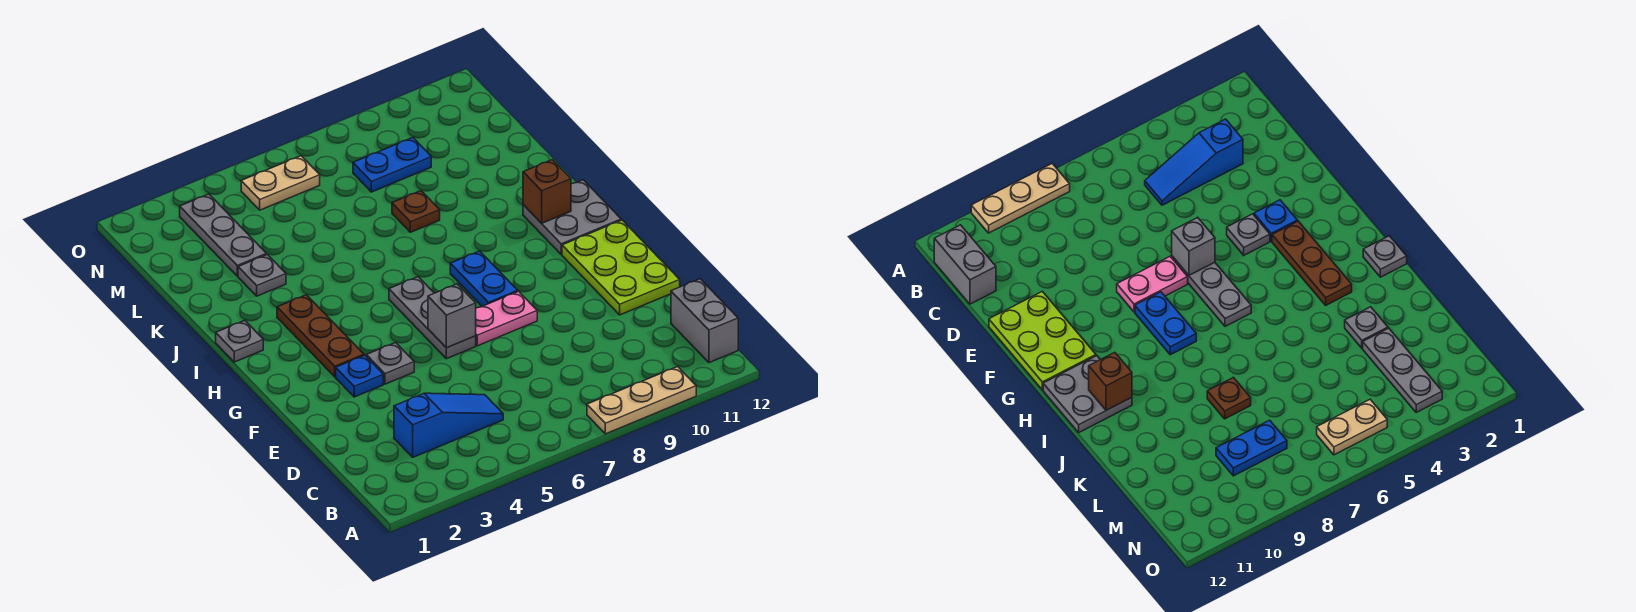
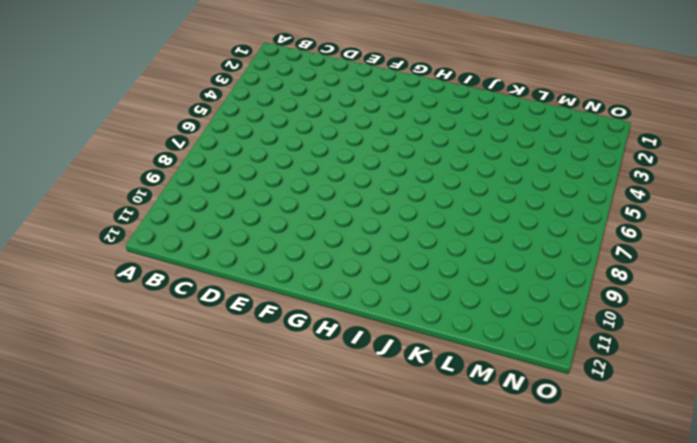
none -> tan 1x3 plate [587,367,696,434]
none -> grey 1x2 brick [671,279,738,363]
none -> blue 1x3 slope [394,393,503,457]

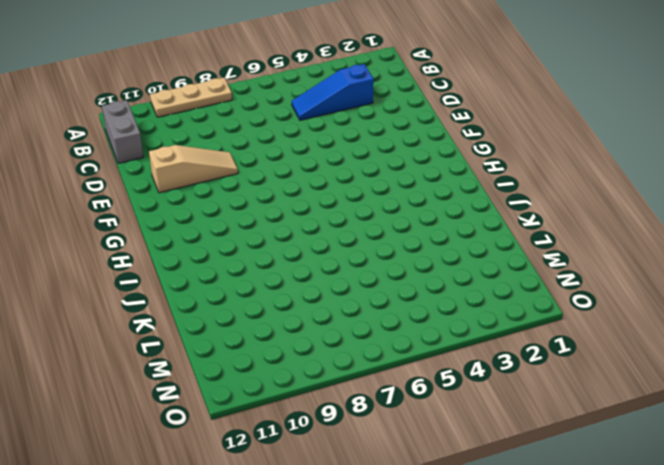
tan 1x3 slope [149,145,238,193] -> lime 2x3 plate [562,220,680,315]
none -> blue 1x1 plate [336,355,383,397]
none -> grey 1x1 plate [366,343,414,384]
none -> grey 1x3 plate [389,277,476,359]

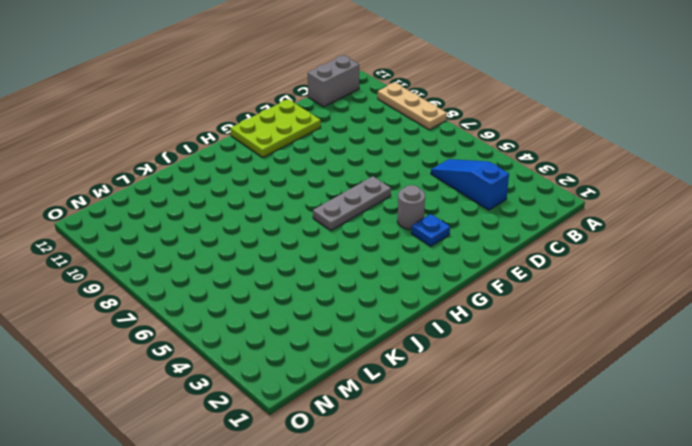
grey 1x1 round brick [398,185,425,229] -> grey 1x1 plate [366,343,414,384]
none -> pink 1x2 plate [476,291,537,346]
none -> brown 1x3 plate [277,295,364,377]
none -> blue 1x2 plate [450,251,518,306]

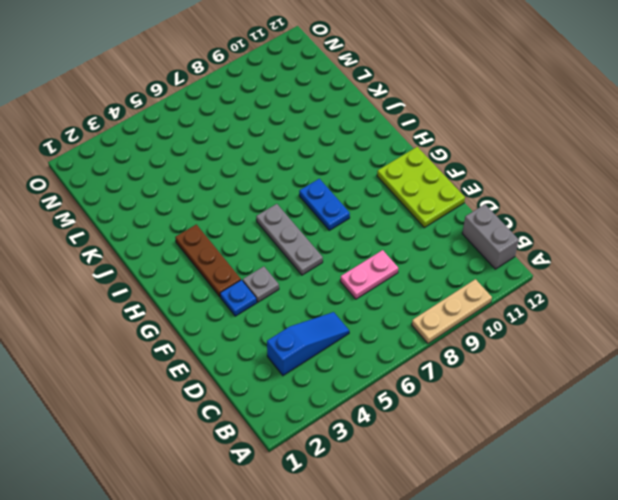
pink 1x2 plate [340,250,398,299] -> pink 1x2 plate moved to [476,291,537,346]
none -> grey 2x2 plate [523,180,621,254]
none -> grey 1x1 plate [216,320,263,362]
none -> grey 1x1 plate [238,255,286,296]

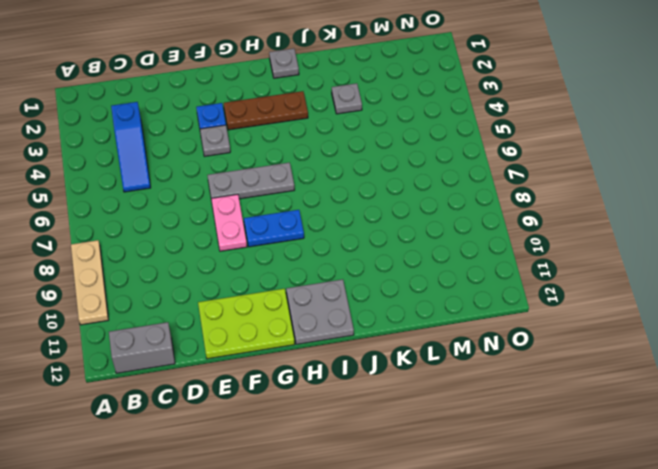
none -> brown 1x1 plate [392,191,440,232]
none -> grey 1x3 plate [180,194,266,276]
none -> blue 1x2 plate [353,138,431,192]

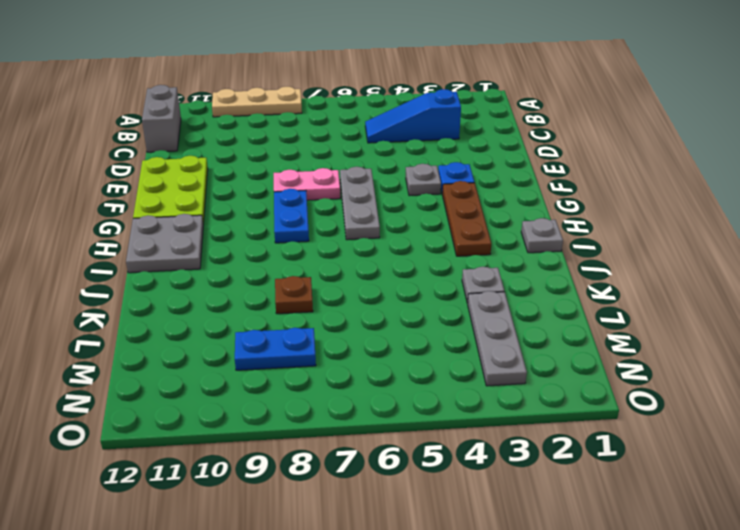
none -> tan 1x2 plate [241,156,320,210]
none -> grey 1x1 brick [428,284,476,348]
none -> brown 1x1 brick [523,160,571,223]

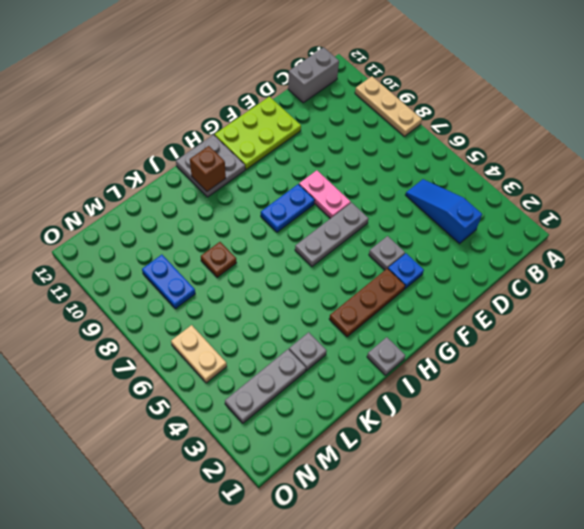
none -> grey 1x1 brick [428,284,476,348]

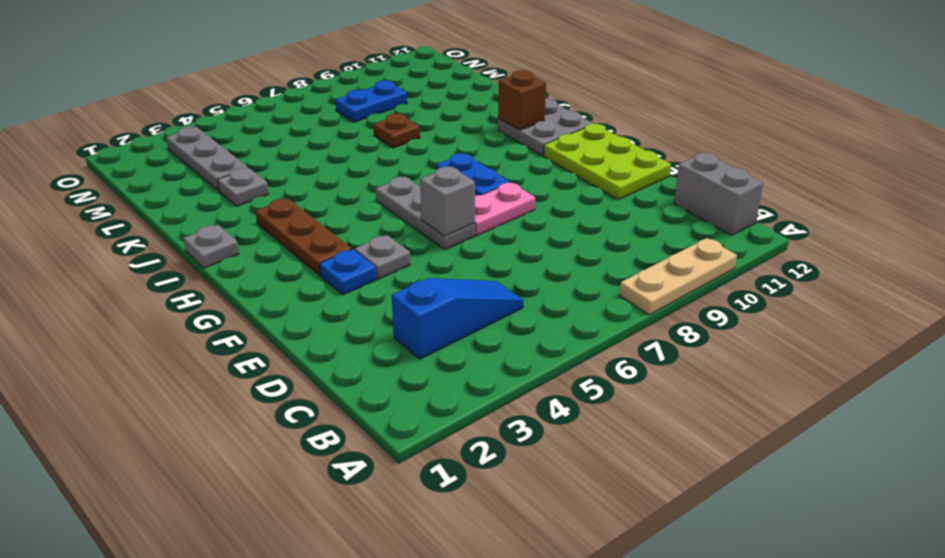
none -> tan 1x2 plate [241,156,320,210]

